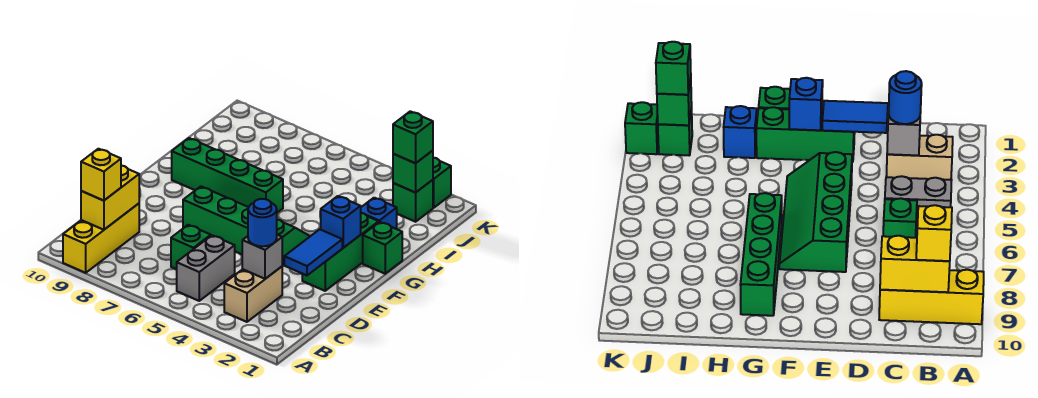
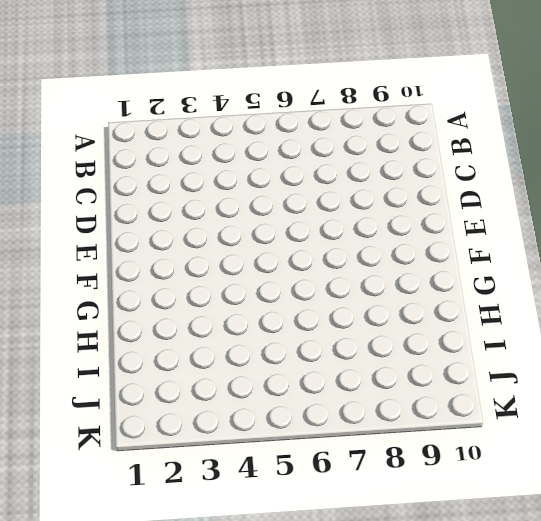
none -> yellow 1x3 brick [63,204,139,273]
none -> tan 1x2 brick [224,267,282,322]
none -> grey 1x2 brick [176,235,235,301]

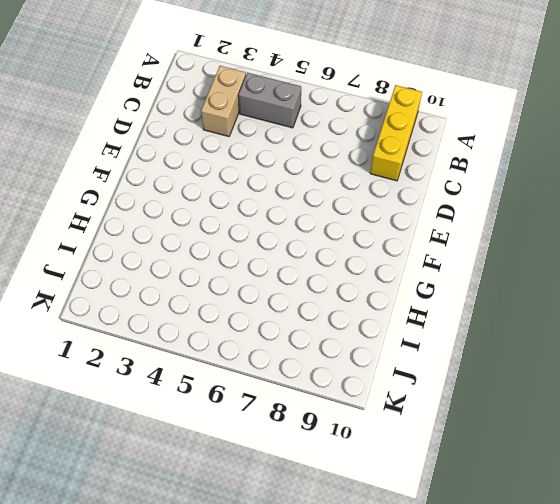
grey 1x2 brick [239,73,301,128] -> grey 1x2 brick turned to [176,235,235,301]
none -> green 1x1 brick [171,225,211,269]
none -> green 1x3 brick [302,213,379,291]
none -> green 2x4 slope [183,186,310,266]

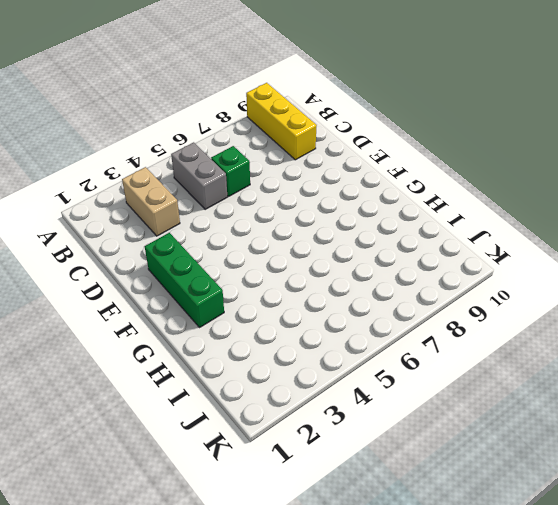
none -> green 2x4 slope [183,186,310,266]
none -> green 1x1 brick [363,222,402,274]
none -> green 1x4 brick [172,138,283,213]

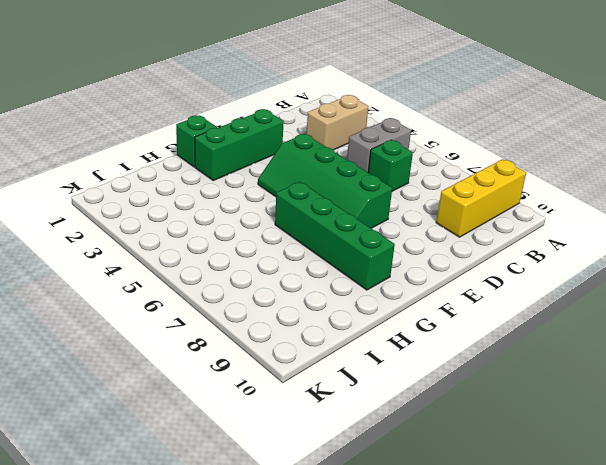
none -> blue 1x1 brick [361,198,397,229]
none -> green 1x1 brick [393,180,433,222]
none -> green 1x1 brick [433,158,451,208]

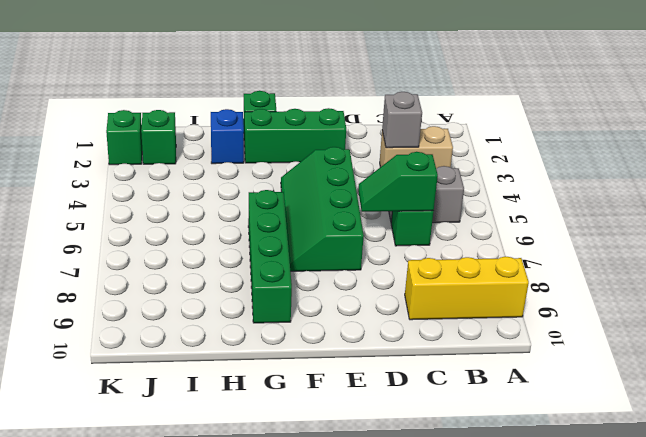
green 1x2 slope [358,152,438,212] -> none
none -> yellow 1x2 brick [81,165,139,230]
none -> blue 1x2 tile [284,229,342,275]
none -> blue 1x1 brick [321,196,361,248]

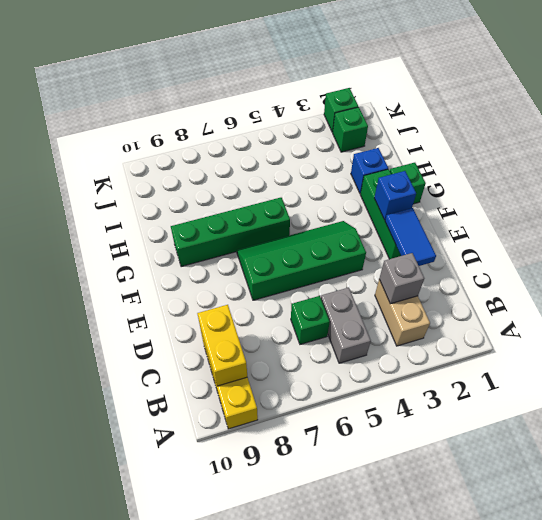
none -> green 1x1 brick [393,151,433,193]
none -> yellow 1x1 brick [81,149,121,201]
none -> blue 1x1 round brick [248,199,277,246]

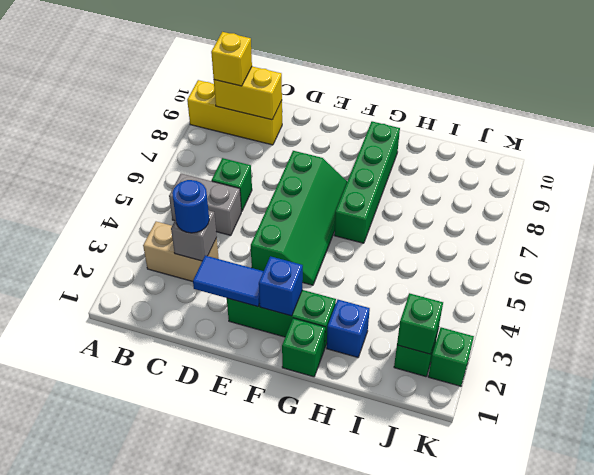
none -> green 1x1 brick [393,111,433,163]

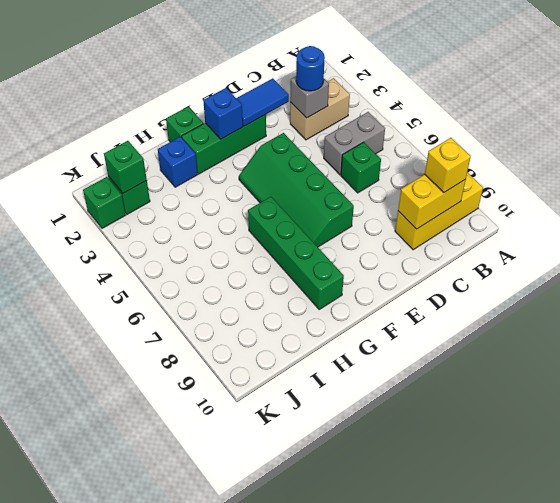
none -> green 1x1 brick [393,111,433,163]

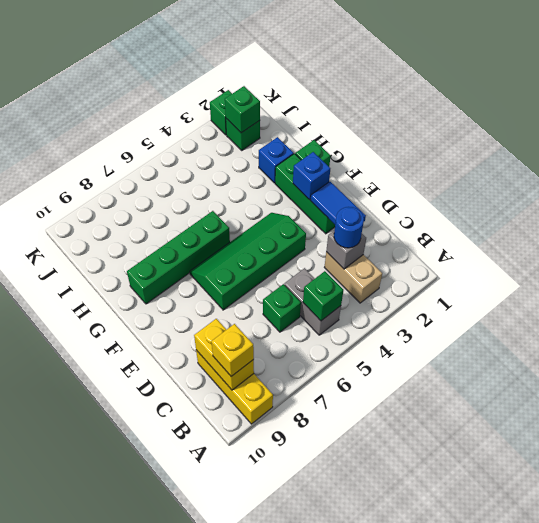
green 1x1 brick [303,271,343,321] -> green 1x1 brick moved to [393,111,433,163]

